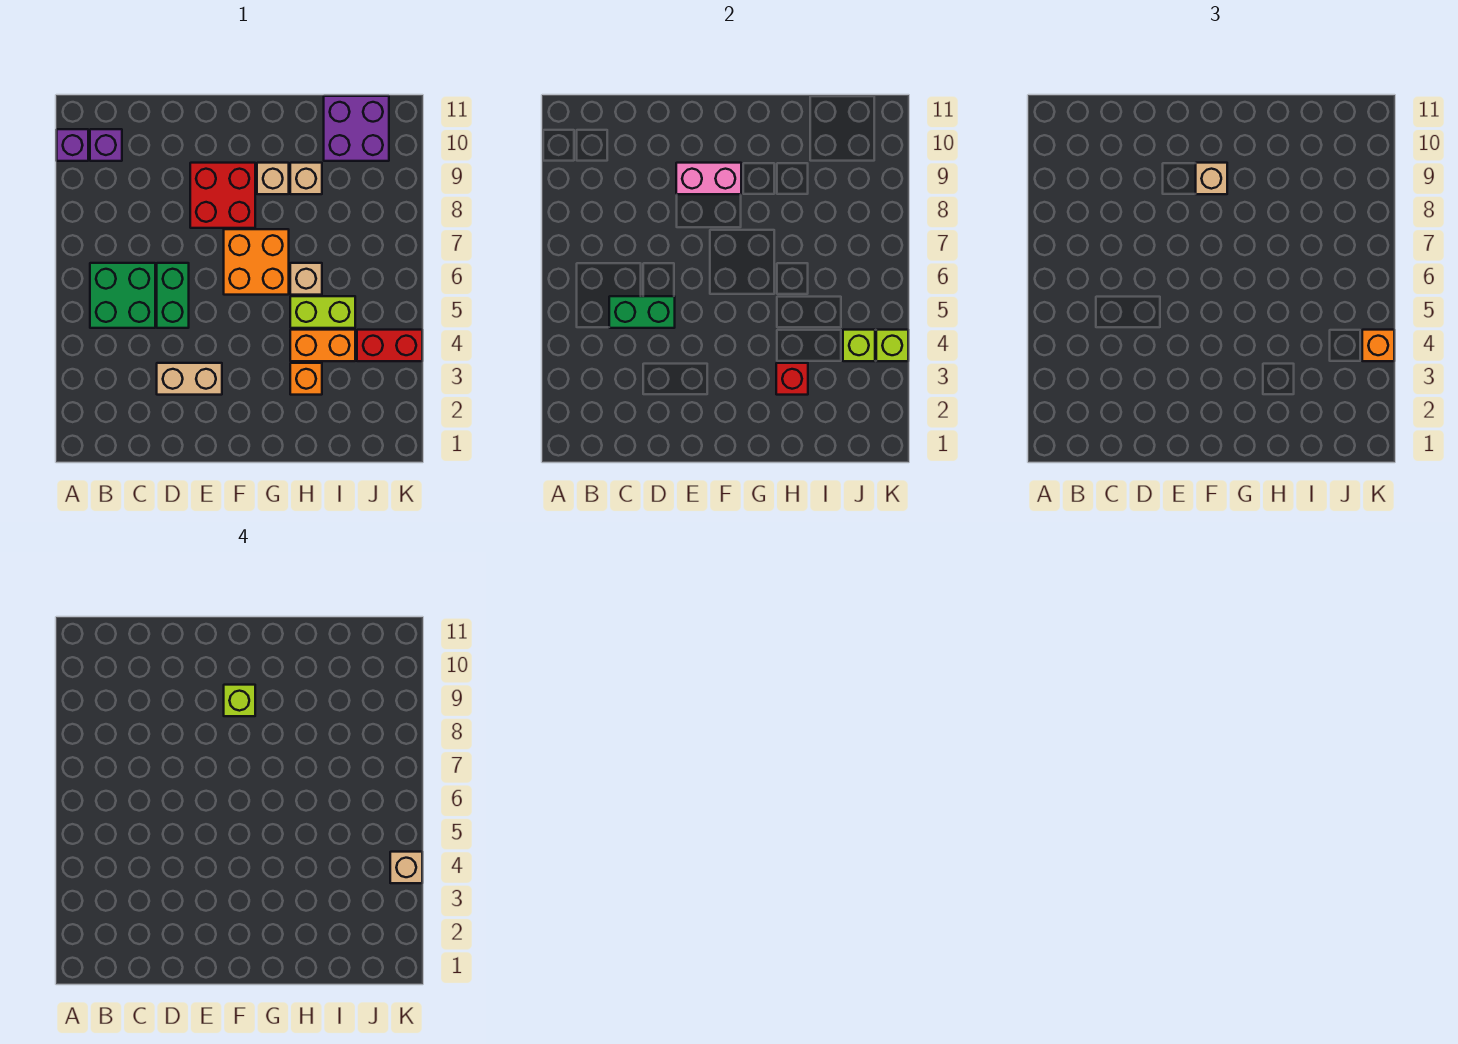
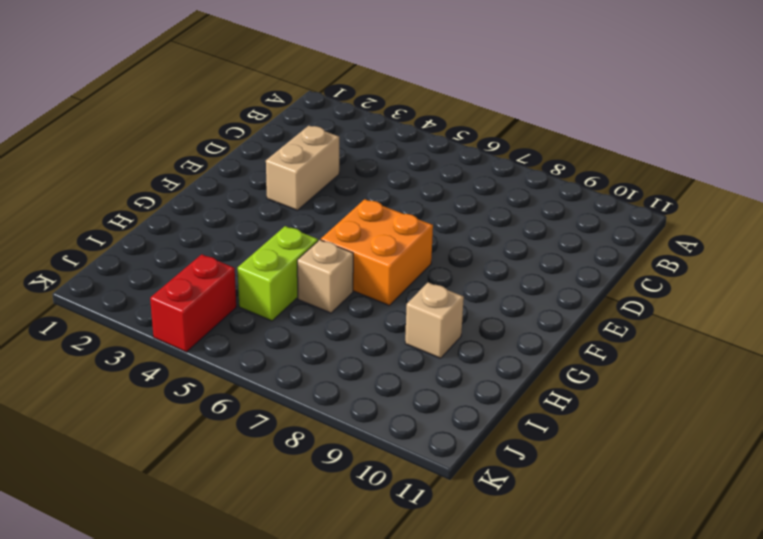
none -> purple 1x1 brick [57,129,88,161]
none -> green 2x2 brick [90,263,155,328]
none -> purple 1x1 brick [90,129,122,161]

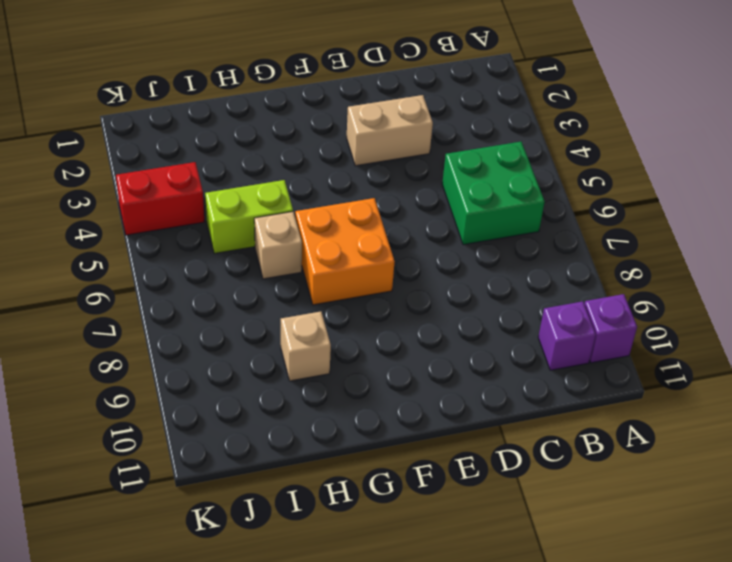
none -> green 1x2 brick [157,263,189,328]
none -> red 2x2 brick [190,163,255,228]
none -> tan 1x1 brick [257,163,289,194]

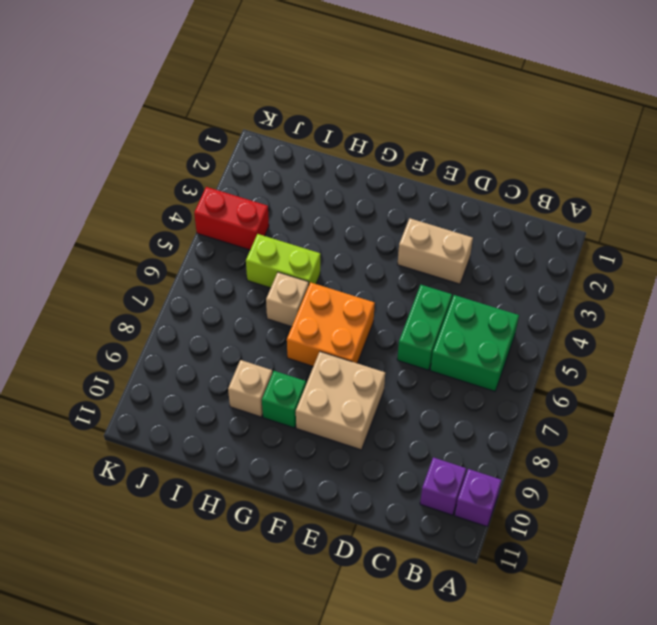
tan 2x2 brick [296,352,385,450] -> red 2x2 brick [190,163,255,228]
green 1x1 brick [262,371,306,428] -> tan 1x1 brick [257,163,289,194]
none -> orange 1x1 brick [290,363,322,395]
none -> orange 1x2 brick [290,330,355,361]
none -> purple 2x2 brick [324,96,389,161]

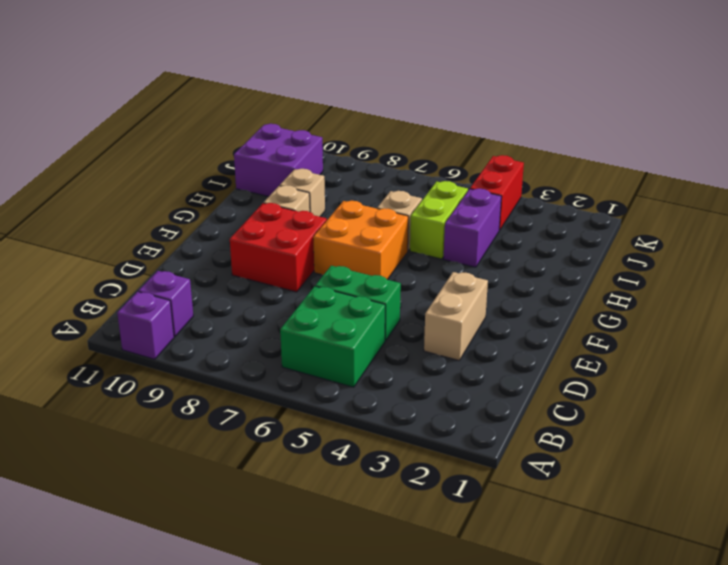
purple 1x2 brick [443,189,502,267] -> orange 1x2 brick [290,330,355,361]
none -> orange 1x1 brick [290,363,322,395]
none -> green 1x2 brick [609,296,675,328]
none -> pink 1x2 brick [676,163,741,194]

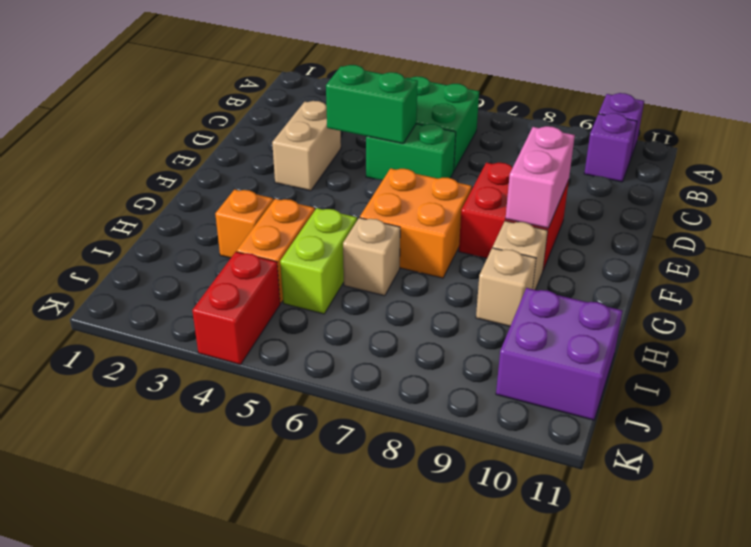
green 1x2 brick [326,65,418,144] -> green 1x2 brick turned to [609,296,675,328]
none -> red 1x1 brick [776,363,808,395]
none -> lime 1x1 brick [843,330,875,361]
none -> lime 1x1 brick [876,330,908,361]

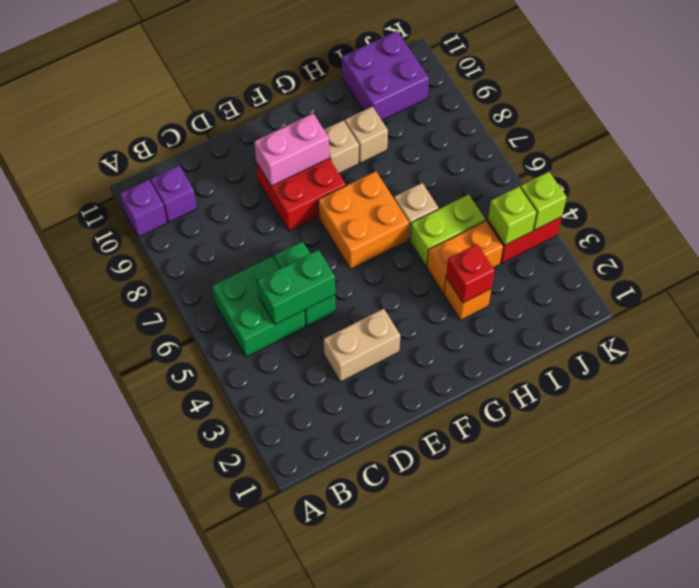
none -> tan 1x1 brick [1196,163,1227,194]
none -> orange 1x1 brick [1362,330,1394,361]
none -> lime 1x1 brick [224,685,255,716]

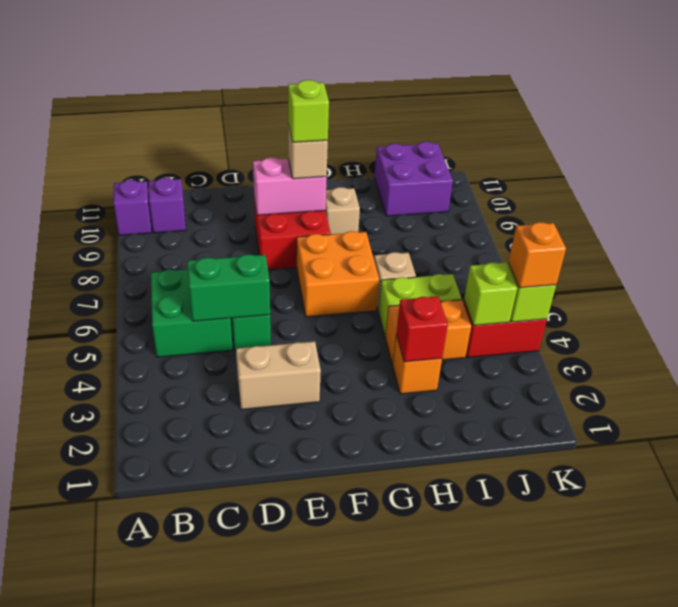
none -> tan 1x1 brick [290,163,322,194]
none -> tan 1x1 brick [390,852,422,883]

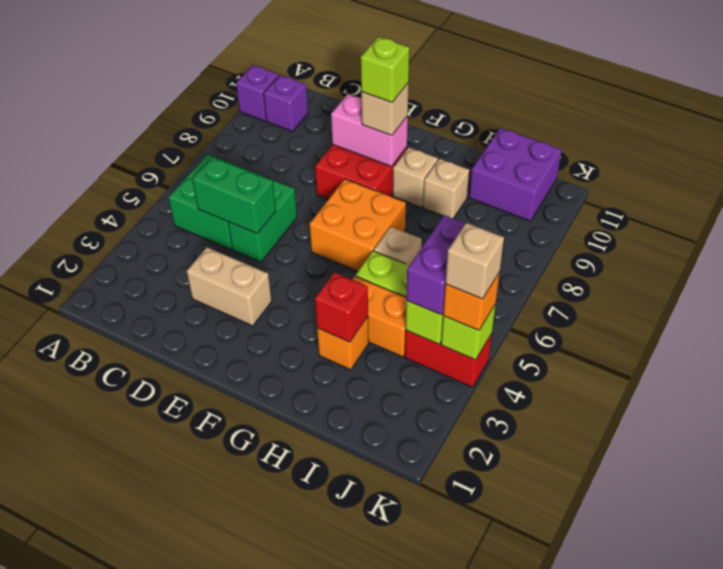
purple 1x2 brick [406,215,465,315] -> none

